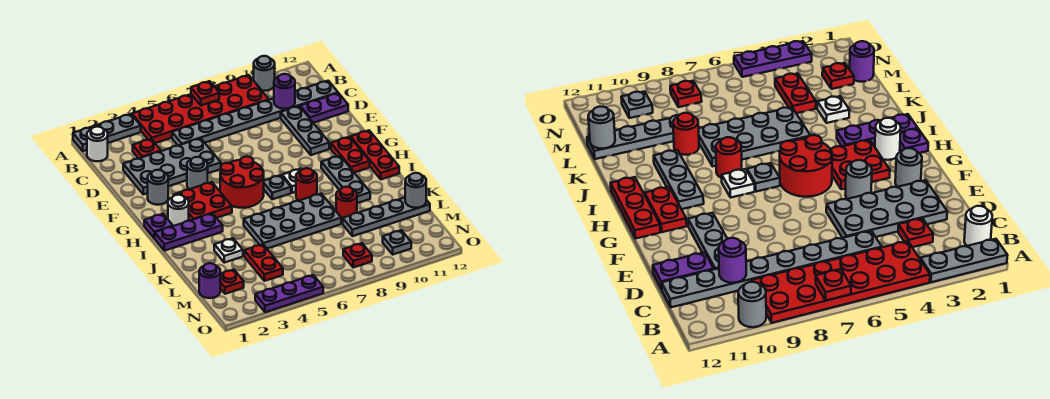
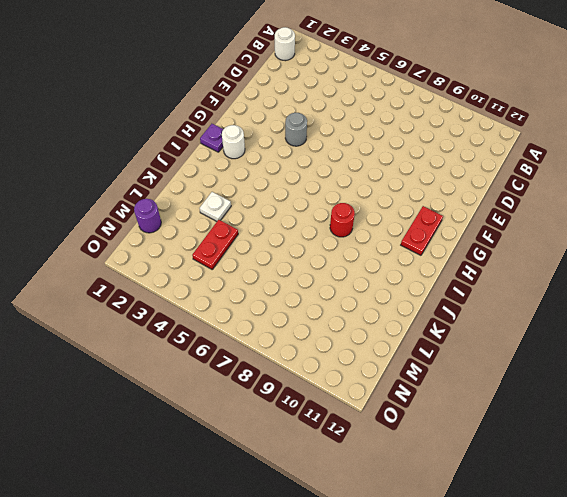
none -> grey 1x3 plate [73,114,141,151]
none -> red 2x6 plate [132,75,269,143]
none -> grey 1x1 round brick [254,56,275,91]
none -> red 1x1 plate [133,139,161,158]

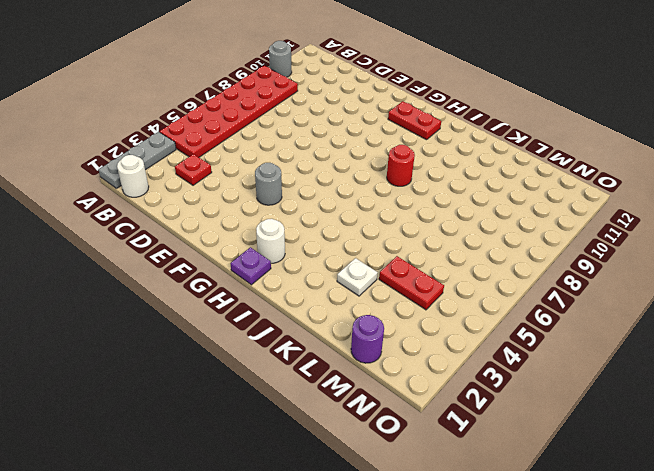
none -> grey 1x8 plate [172,81,338,146]
none -> grey 2x4 plate [123,138,221,194]
none -> grey 1x3 plate [281,106,329,155]
none -> purple 1x2 plate [300,93,348,123]

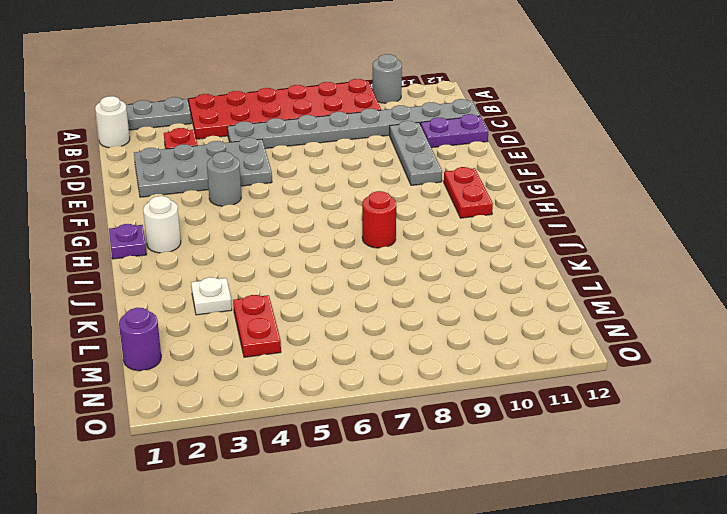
none -> grey 1x1 round brick [148,170,168,205]
none -> red 2x2 plate [174,182,232,221]
none -> red 2x2 round brick [220,156,264,208]
none -> red 1x3 plate [351,130,399,179]

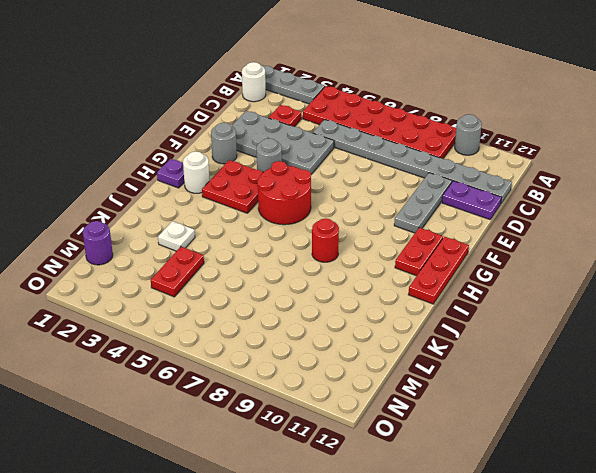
none -> grey 1x1 plate [264,175,291,199]
none -> white 1x1 plate [282,169,302,193]
none -> grey 1x3 plate [321,156,370,203]
none -> purple 1x3 plate [155,213,223,251]

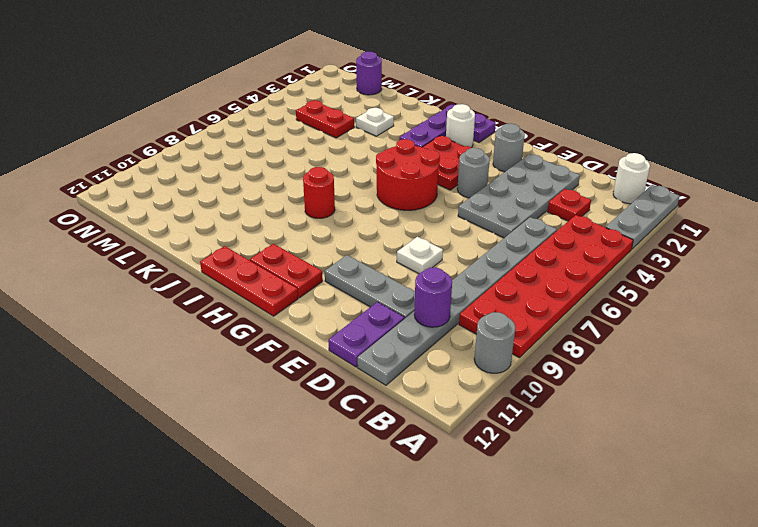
white 1x1 plate [397,237,443,274] -> white 1x1 plate moved to [282,169,302,193]
none -> grey 1x1 plate [264,175,291,199]
none -> grey 1x3 plate [321,156,370,203]
none -> grey 2x4 plate [244,194,341,248]
none -> red 1x1 round brick [336,187,357,221]

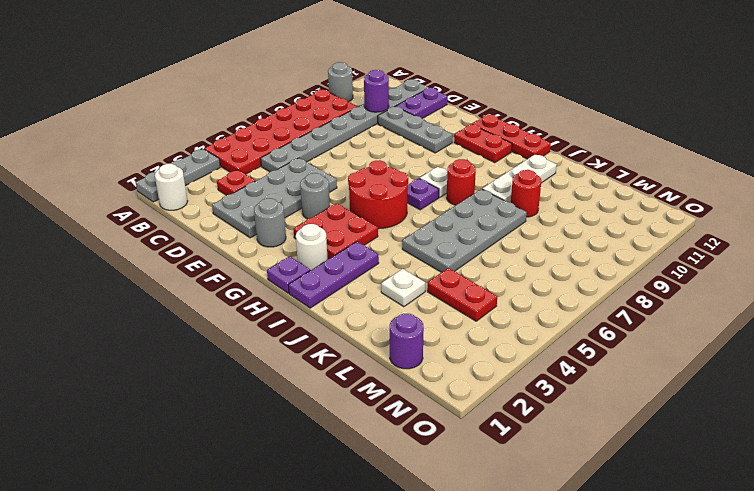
purple 1x1 plate [407,178,439,210] -> grey 1x1 plate [264,175,291,199]
white 1x3 plate [483,154,557,203] -> grey 1x3 plate [321,156,370,203]
none -> grey 1x4 plate [343,198,430,236]
none -> red 1x1 plate [220,270,244,294]
none -> red 1x1 plate [343,243,372,267]
none -> grey 1x1 plate [383,230,411,254]

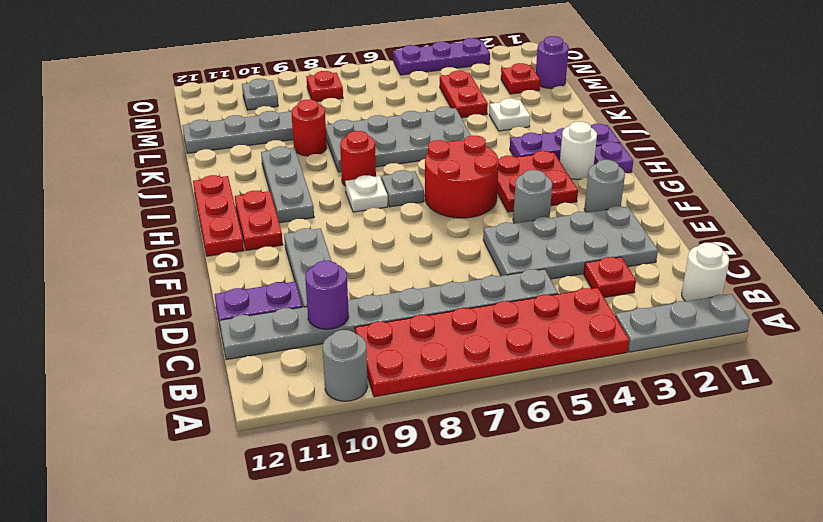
none -> red 1x1 plate [191,81,219,105]
none -> grey 1x1 round brick [405,173,426,208]

